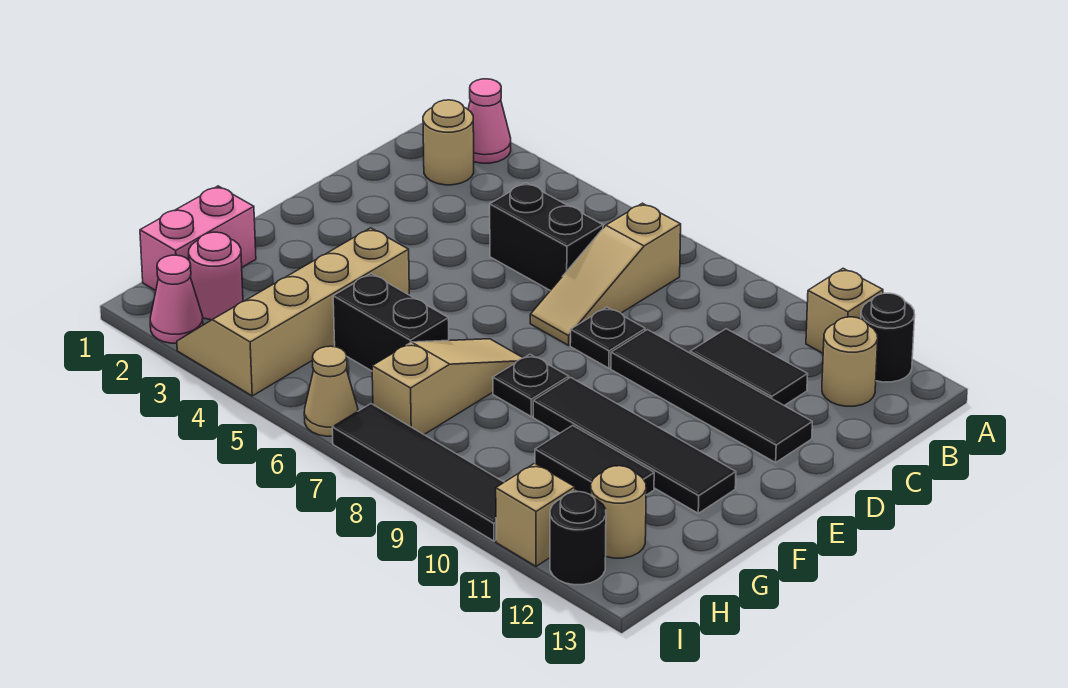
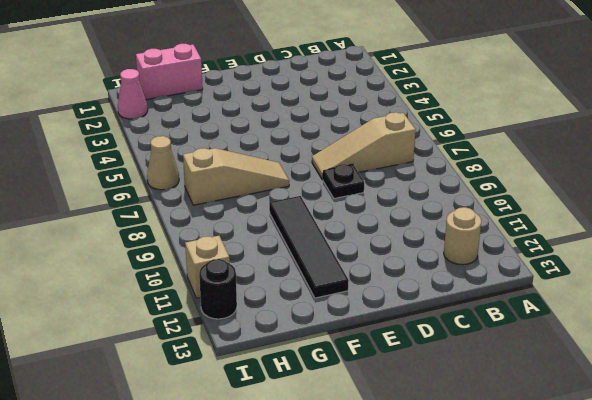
none -> pink 1x1 cone [468,79,511,163]
none -> tan 1x1 brick [806,268,883,353]
none -> black 1x1 round brick [861,293,915,382]

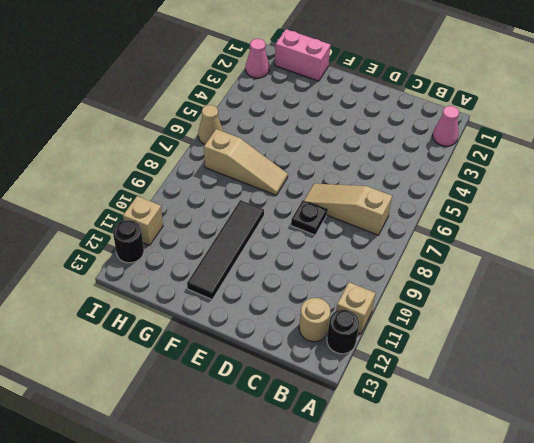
none -> tan 1x1 round brick [423,100,474,185]
none -> black 1x2 brick [490,183,603,291]
none -> black 1x2 tile [690,329,808,406]

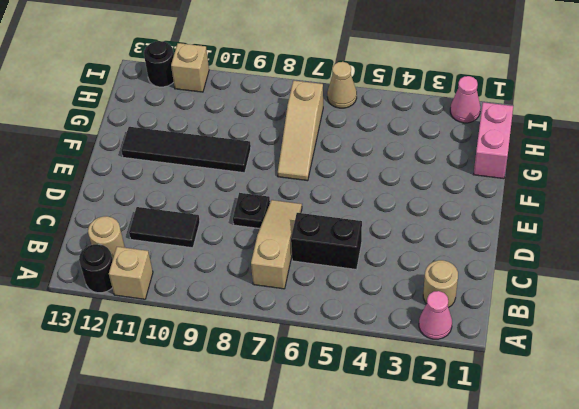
none -> black 1x4 tile [611,330,812,462]
none -> tan 2x4 slope [177,228,409,396]
none -> black 1x1 plate [493,354,569,417]

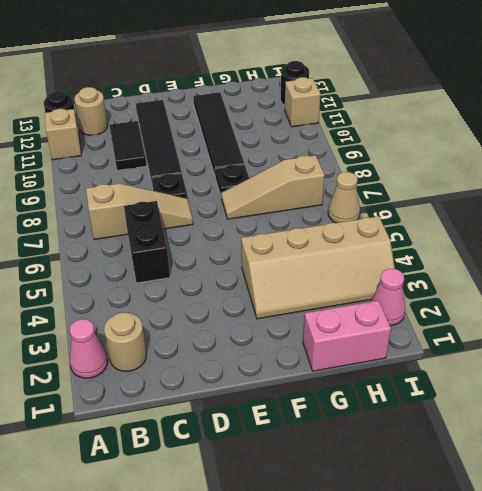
none -> black 1x2 brick [333,274,449,371]
none -> black 1x2 tile [535,425,654,495]
none -> pink 1x1 round brick [189,232,243,320]

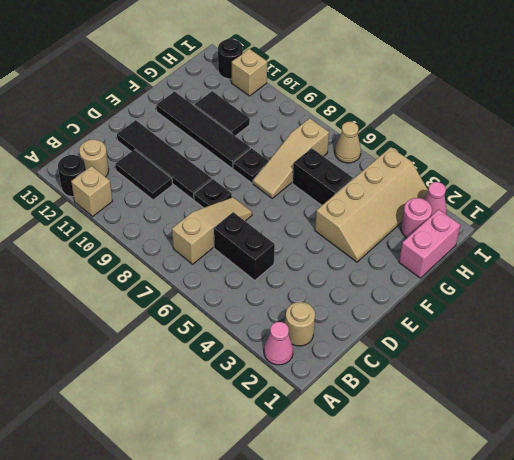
none -> tan 1x1 round brick [591,466,646,558]
none -> black 1x4 tile [332,404,504,541]

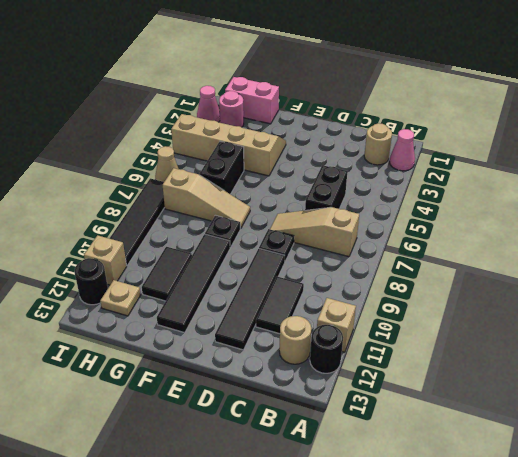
tan 1x1 plate [100,280,141,316] -> tan 1x1 round brick [591,466,646,558]

